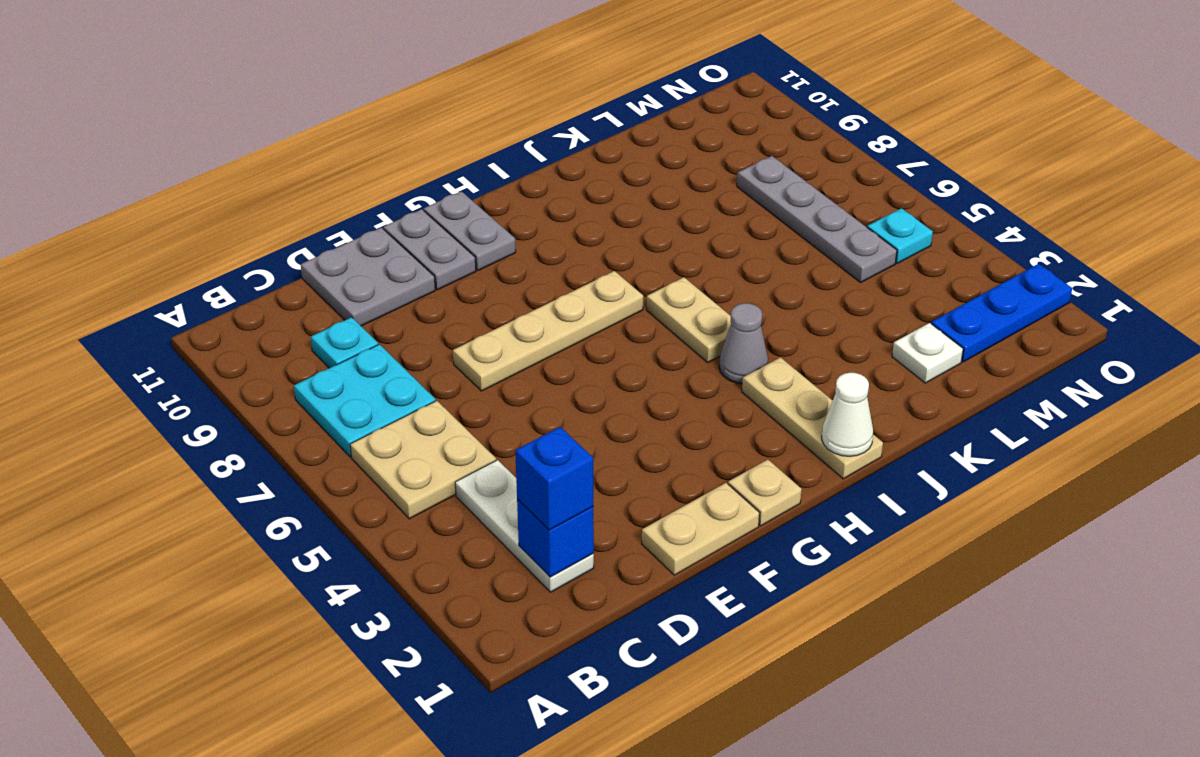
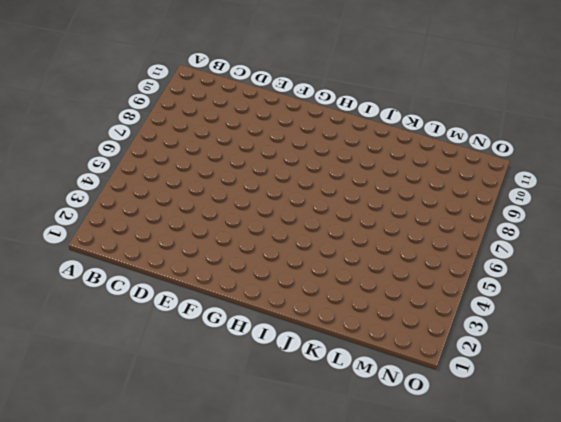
none -> tan 2x2 plate [350,401,496,519]
none -> cyan 2x2 plate [294,344,436,457]
none -> white 1x3 plate [455,460,594,592]

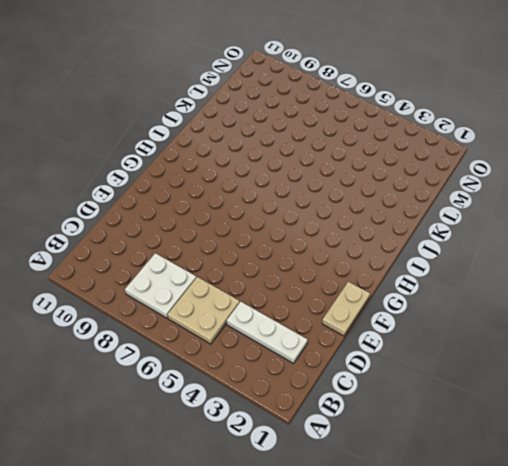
white 2x2 plate [125,253,196,318] -> cyan 2x2 plate [294,344,436,457]
none -> cyan 1x1 plate [311,317,378,368]
none -> grey 2x2 plate [301,228,435,326]
none -> tan 1x4 plate [453,271,643,391]

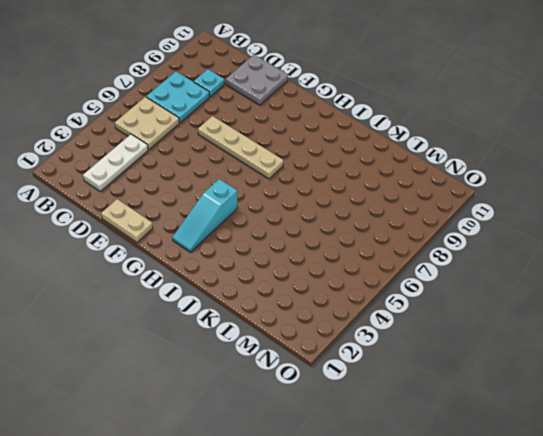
cyan 1x3 slope [173,179,238,252] -> none
none -> grey 1x2 plate [383,209,476,290]
none -> tan 1x1 plate [728,460,802,526]
none -> grey 1x2 plate [424,191,516,270]

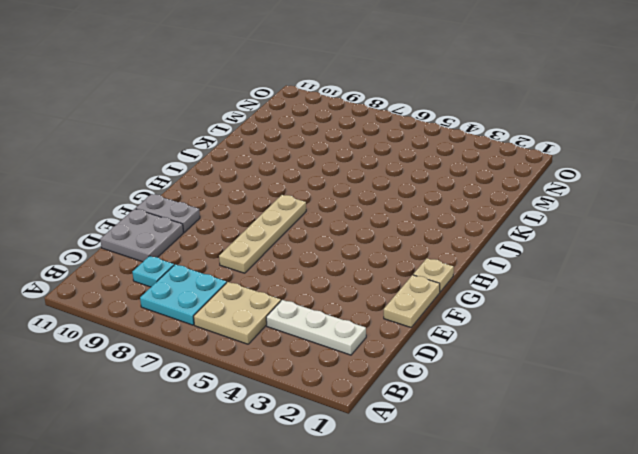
none -> grey 1x2 plate [424,191,516,270]
none -> tan 1x3 plate [742,357,883,479]
none -> grey 1x1 cone [719,303,768,384]

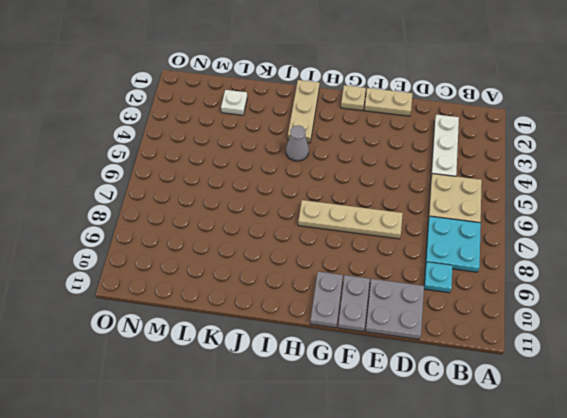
none -> tan 1x2 plate [646,277,731,362]
none -> blue 1x3 plate [931,264,1072,362]
none -> grey 1x4 plate [737,156,897,282]

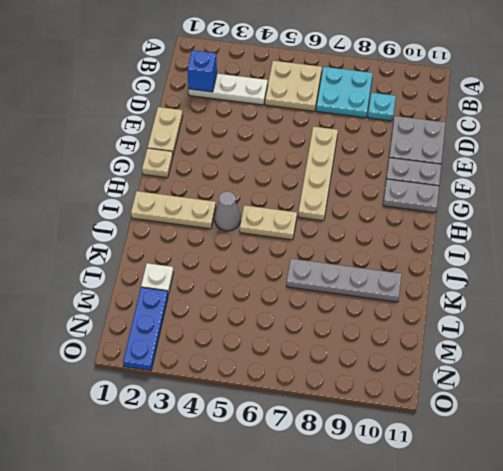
grey 1x4 plate [286,259,402,302] -> grey 1x4 plate moved to [737,156,897,282]
none -> cyan 1x1 plate [867,208,933,263]
none -> white 1x1 cone [822,373,873,456]
none -> blue 1x1 brick [515,427,593,530]

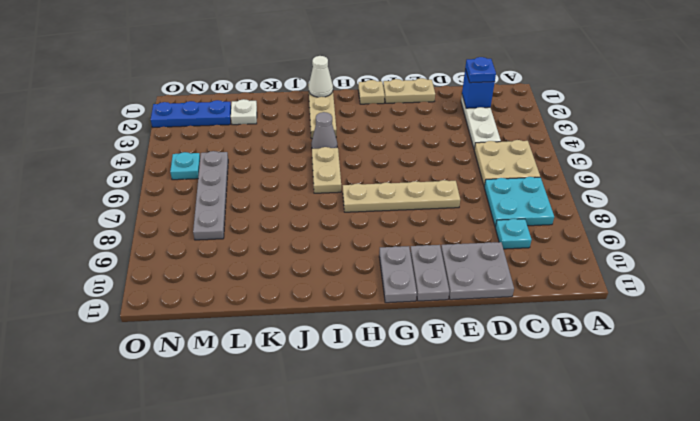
blue 1x1 plate [465,57,496,83] -> blue 1x1 brick [515,427,593,530]

